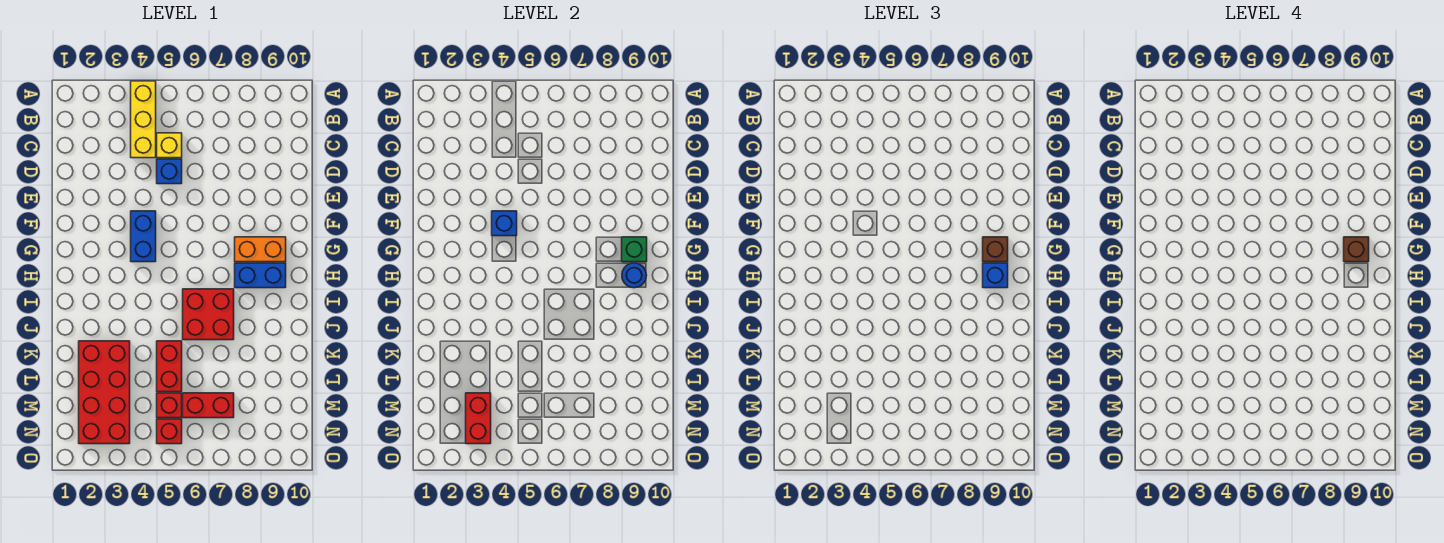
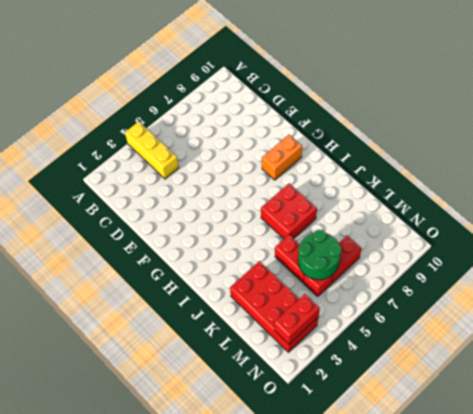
green 2x2 round brick [298,230,342,280] -> none
red 1x2 brick [274,294,320,344] -> red 1x2 brick turned to [466,393,491,444]
none -> yellow 1x1 brick [157,133,182,158]
none -> blue 1x1 brick [157,159,182,184]
none -> blue 1x2 brick [131,211,156,262]

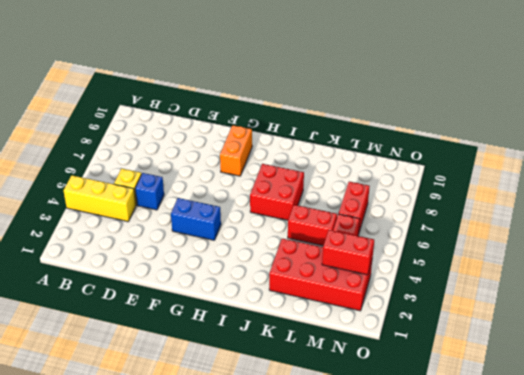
none -> blue 1x2 brick [235,263,286,288]
none -> red 1x1 brick [157,419,182,444]
none -> blue 1x1 brick [492,211,517,236]

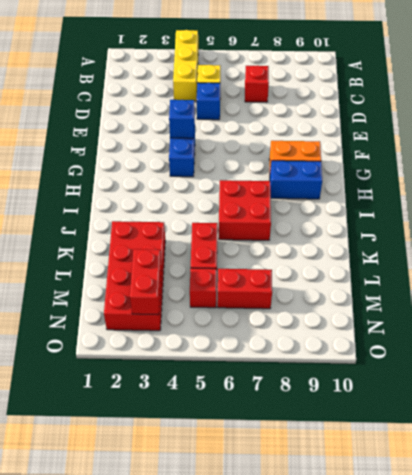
red 1x1 brick [245,65,269,102] -> red 1x1 brick moved to [157,419,182,444]
none -> green 1x1 brick [622,237,647,262]
none -> blue 1x1 round brick [622,263,647,288]
none -> brown 1x1 brick [983,237,1008,262]

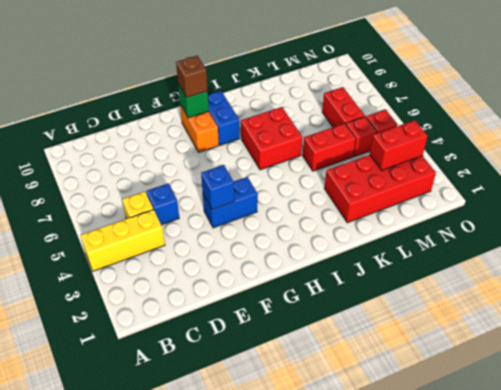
none -> blue 1x1 round brick [622,263,647,288]
none -> blue 1x1 brick [983,263,1008,288]
none -> brown 1x1 brick [1344,237,1369,262]

